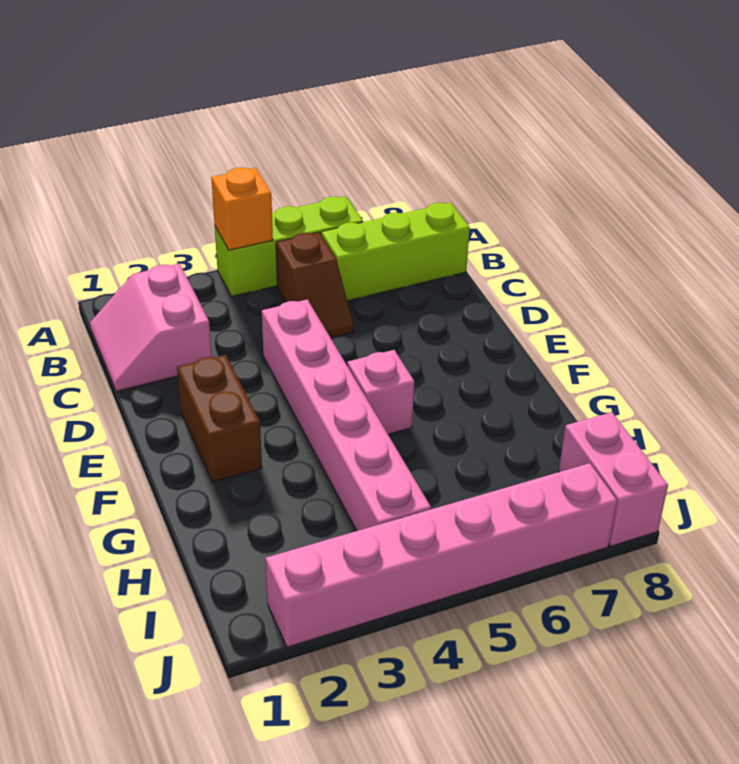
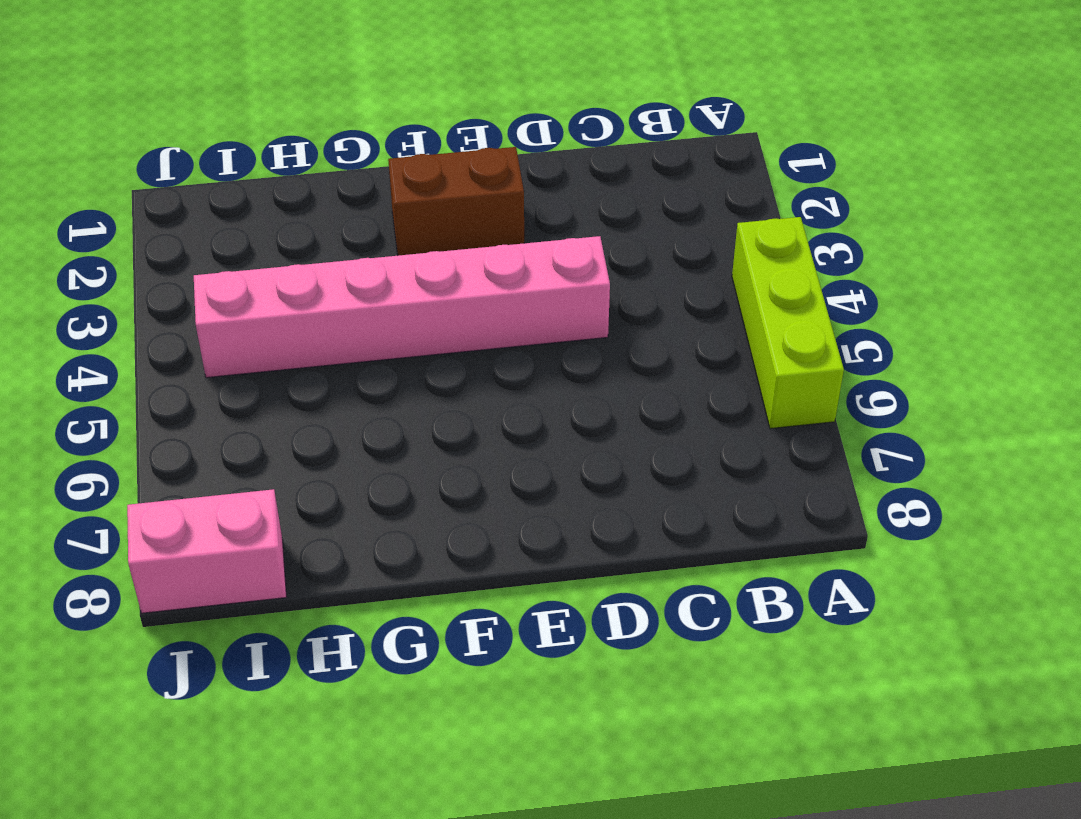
none -> pink 2x2 slope [90,263,212,391]
none -> brown 1x2 slope [276,232,354,338]

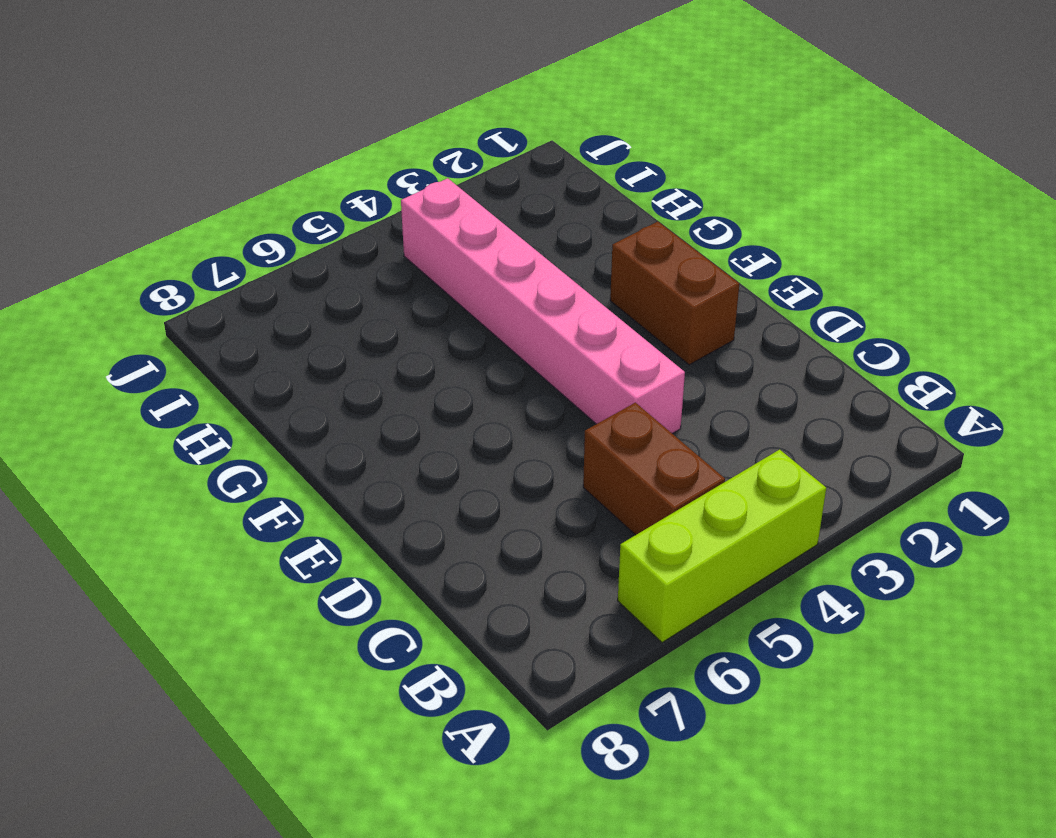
brown 1x2 brick [583,402,725,535] -> brown 1x2 slope [276,232,354,338]
none -> pink 2x2 slope [90,263,212,391]
none -> lime 1x3 brick [321,203,470,301]

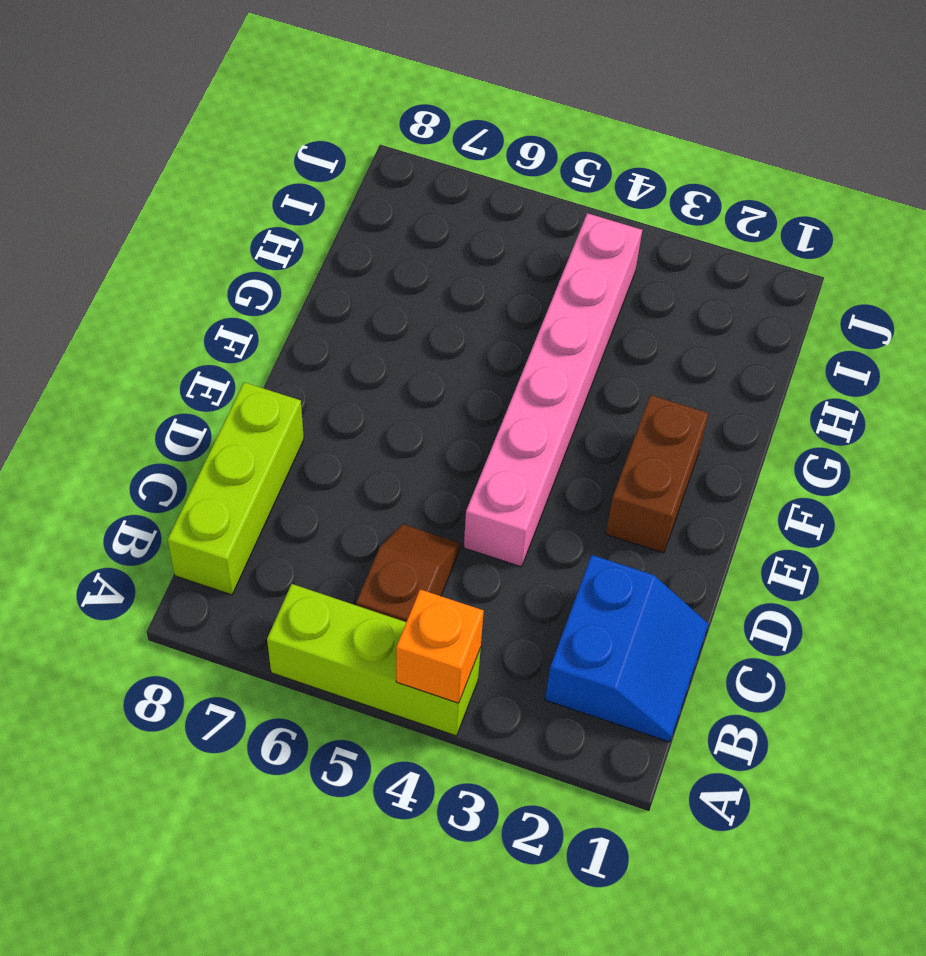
blue 2x2 slope [545,555,709,742] -> pink 2x2 slope [90,263,212,391]
lime 1x3 brick [168,382,304,595] -> lime 1x3 brick turned to [321,203,470,301]
none -> pink 1x1 brick [347,350,414,434]
none -> pink 1x2 brick [559,412,668,546]

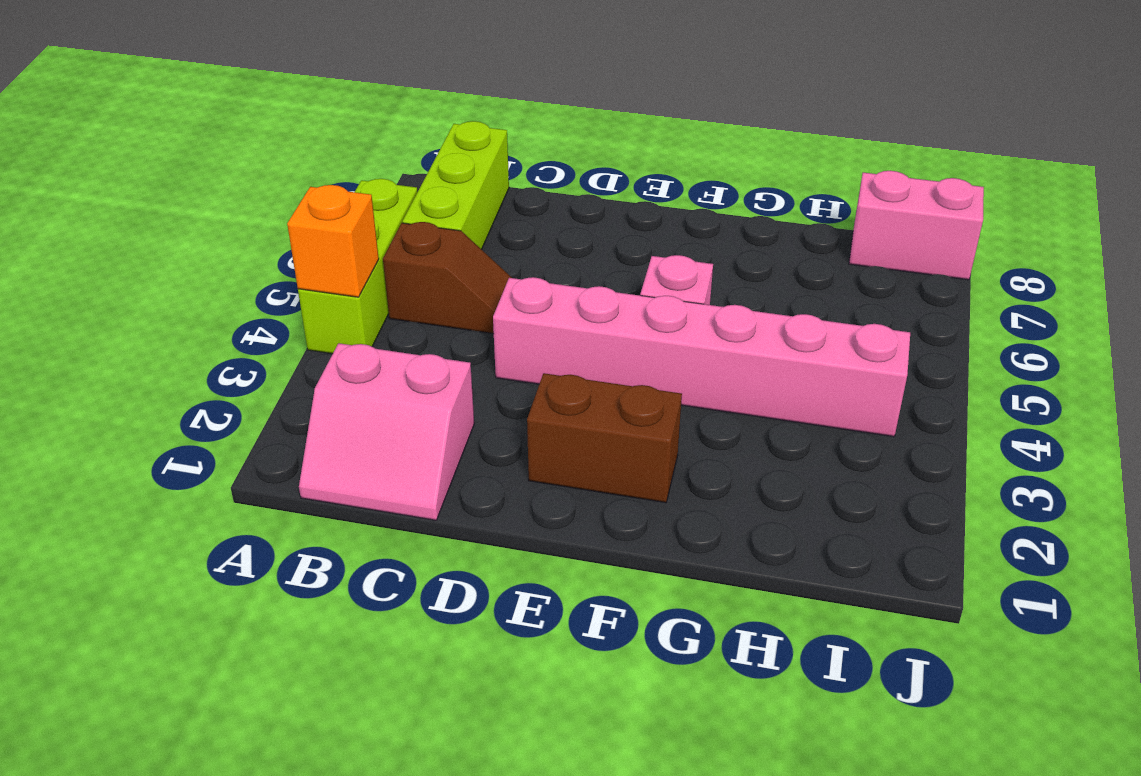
none -> pink 1x6 brick [266,463,617,647]

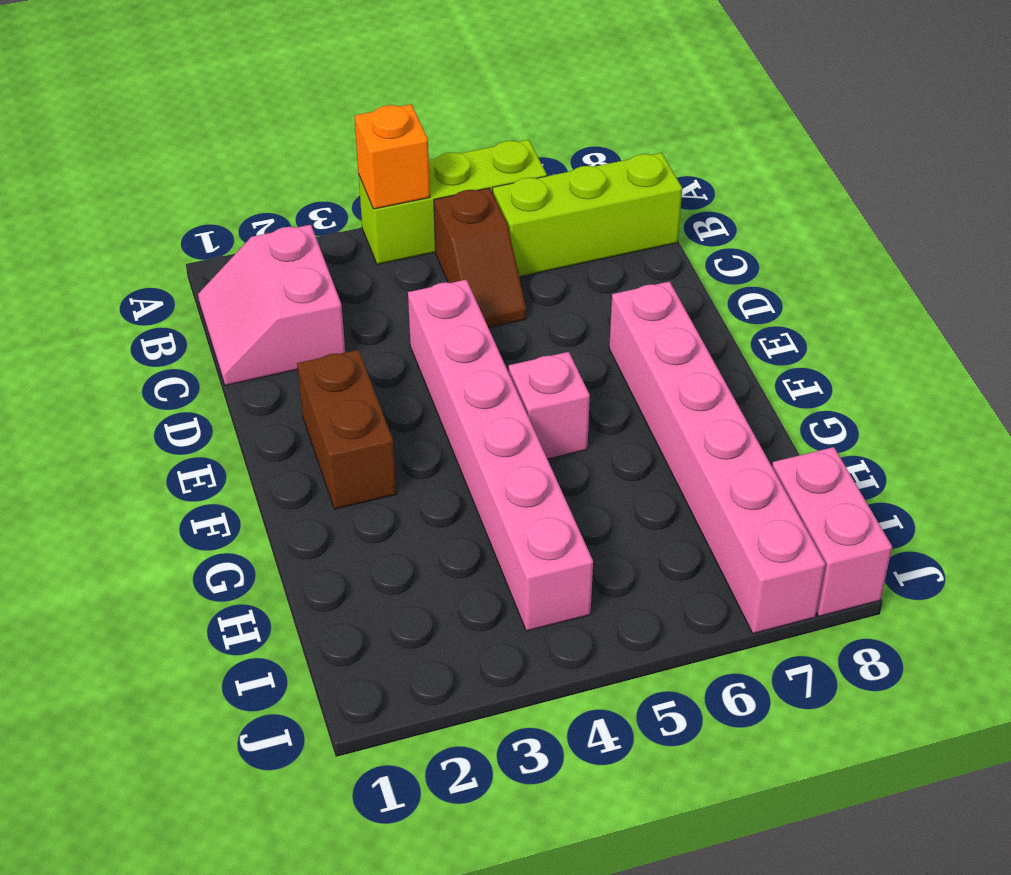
pink 1x6 brick [609,282,825,633] -> pink 1x6 brick turned to [266,463,617,647]

